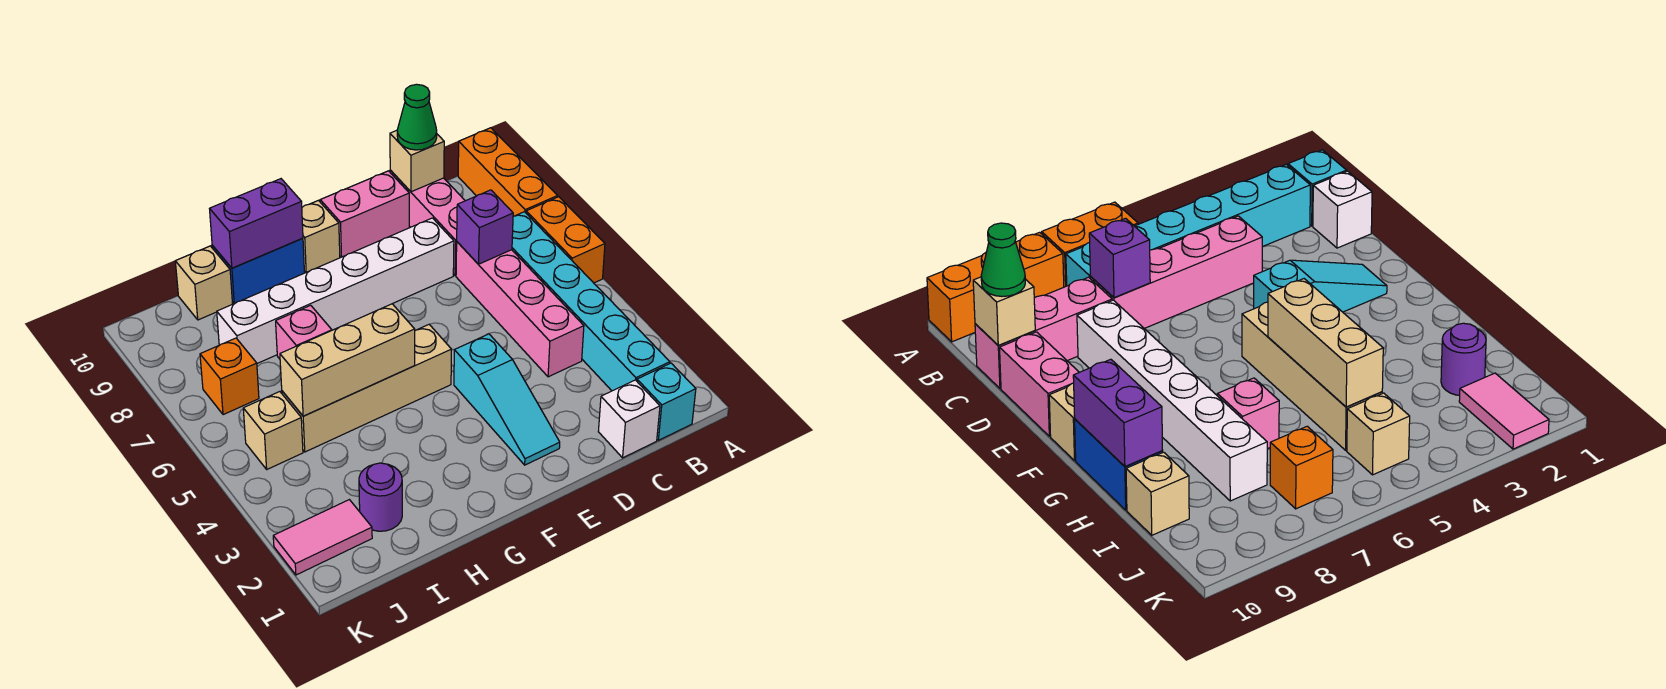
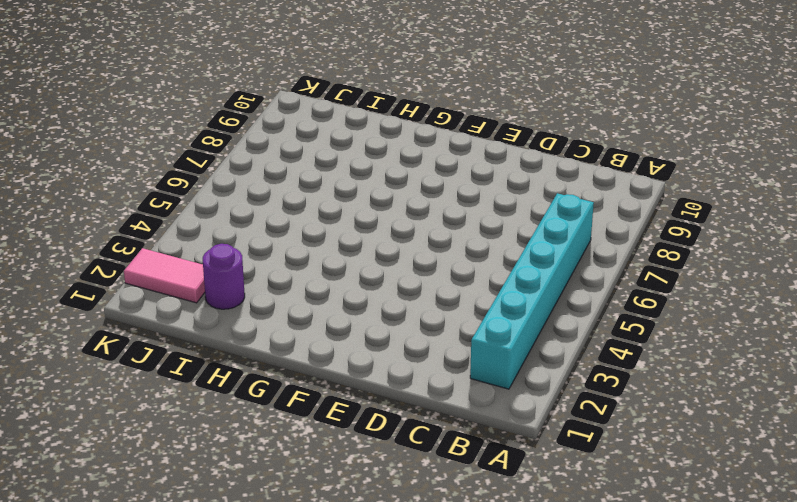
none -> orange 1x2 brick [526,197,605,283]
none -> orange 1x3 brick [458,128,558,216]
none -> cyan 1x1 brick [637,363,696,440]

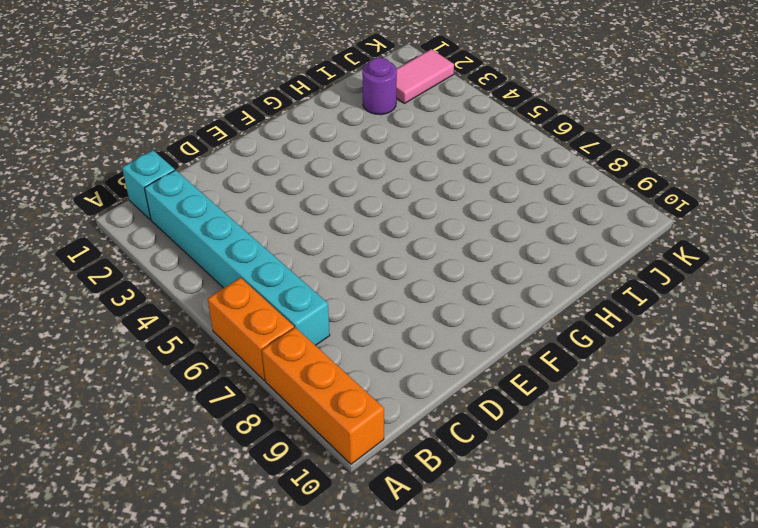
none -> white 1x1 brick [598,380,660,458]
none -> pink 1x4 brick [456,242,584,377]
none -> pink 1x3 brick [390,170,465,276]

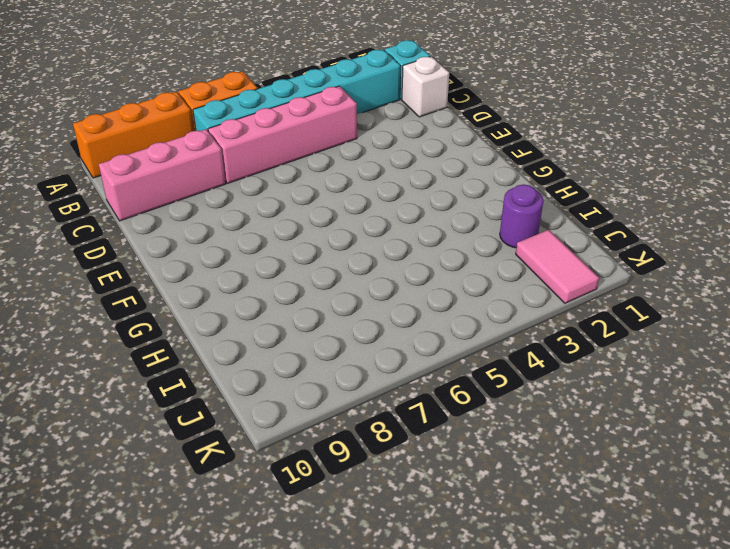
none -> white 1x6 brick [217,218,454,363]
none -> pink 1x2 brick [320,171,409,257]
none -> cyan 1x3 slope [454,334,560,465]

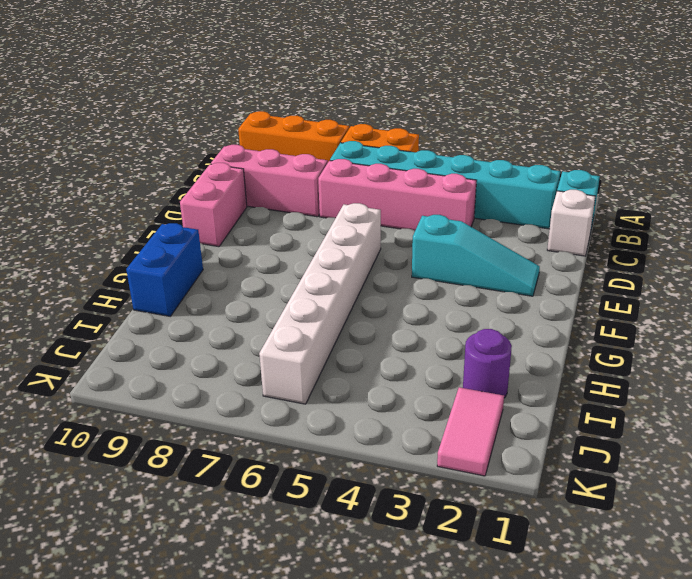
white 1x6 brick [259,203,381,404] -> white 1x6 brick moved to [217,218,454,363]
none -> tan 1x4 brick [282,324,452,452]
none -> tan 1x1 brick [302,201,340,272]
none -> pink 1x1 brick [276,305,332,359]

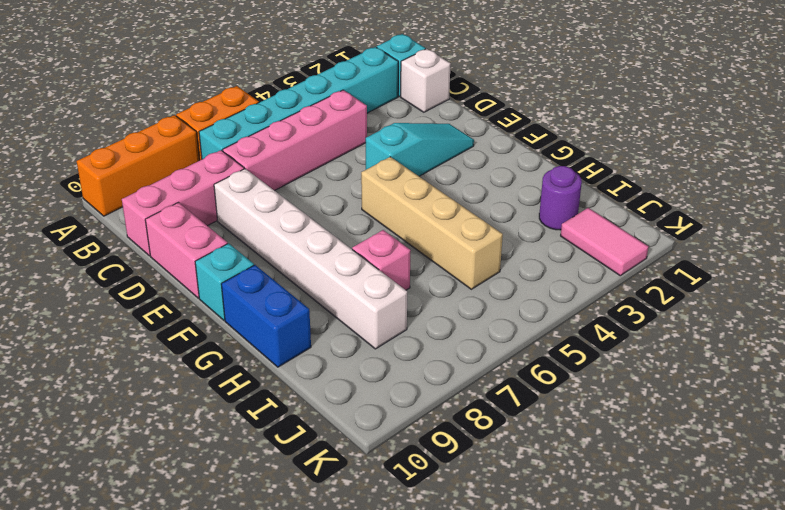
cyan 1x1 brick [195,243,254,320] -> tan 1x1 brick [302,201,340,272]
none -> tan 1x1 brick [175,246,232,320]
none -> tan 1x1 brick [243,392,303,469]
none -> orange 1x1 brick [200,338,259,415]

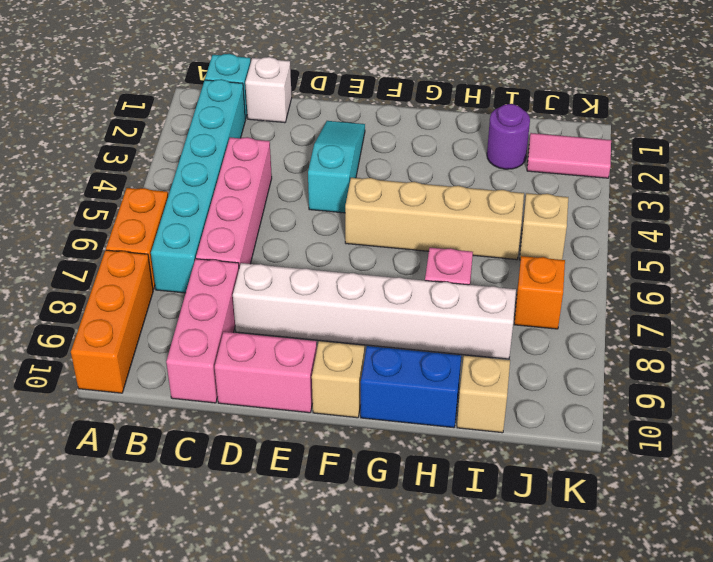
none -> purple 1x1 brick [457,190,513,264]
none -> tan 1x1 brick [390,130,444,192]
none -> tan 1x3 brick [280,304,415,416]

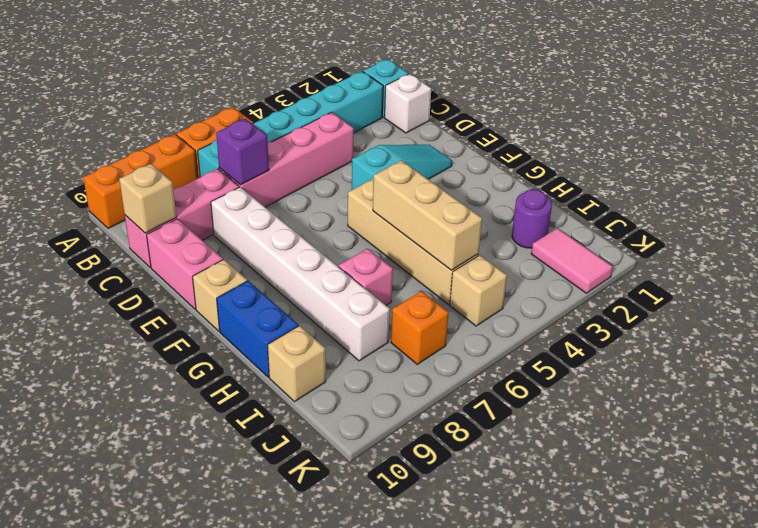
none -> purple 1x2 brick [210,179,303,268]
none -> green 1x1 cone [397,84,437,150]

